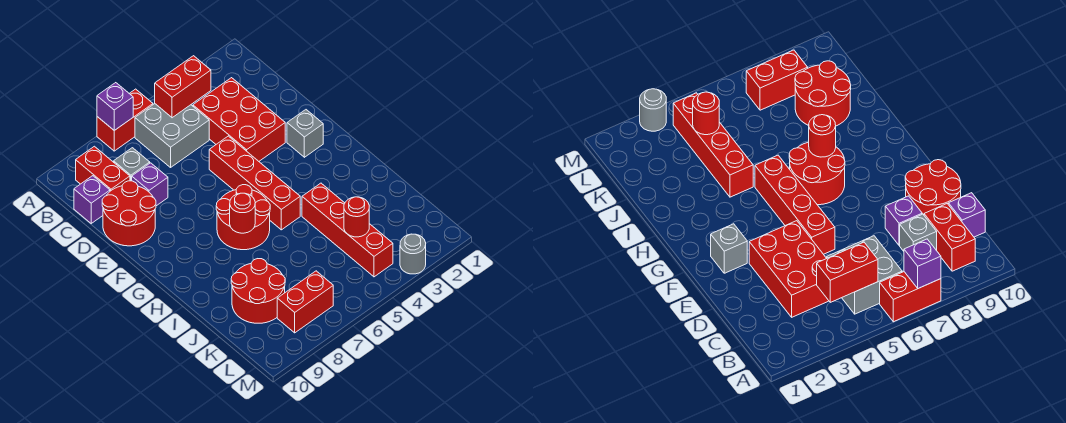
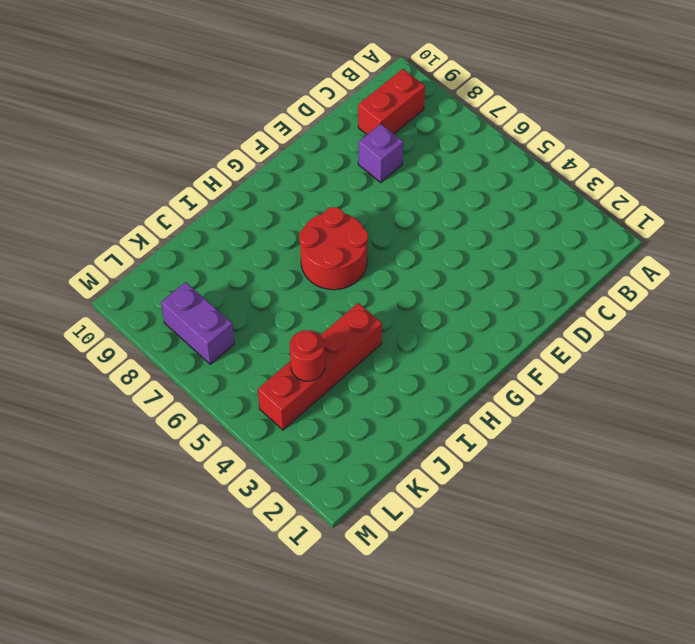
purple 1x2 brick [161,282,234,364] -> red 1x2 brick [277,271,333,333]
none -> red 1x2 brick [97,89,153,151]
none -> grey 2x2 brick [135,104,209,167]
none -> red 2x3 brick [193,78,285,161]

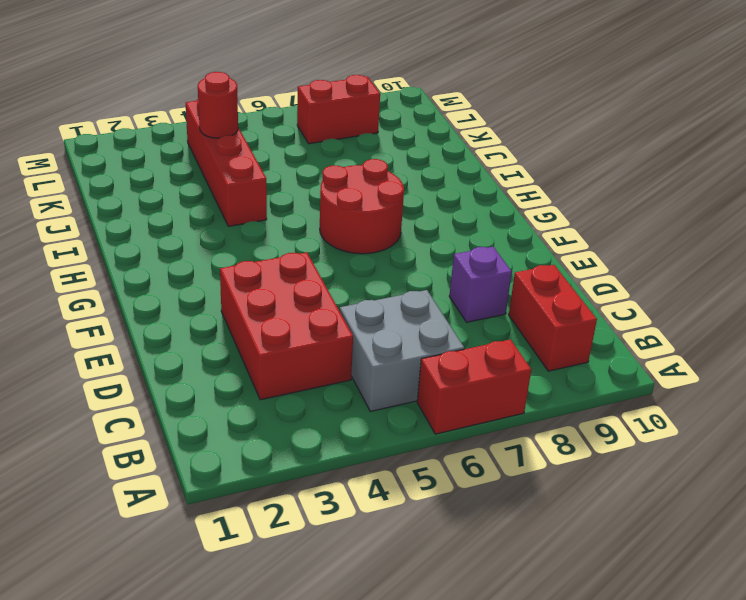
none -> grey 1x1 brick [114,148,150,181]
none -> purple 1x1 brick [74,176,110,223]
none -> red 2x2 round brick [102,181,156,246]

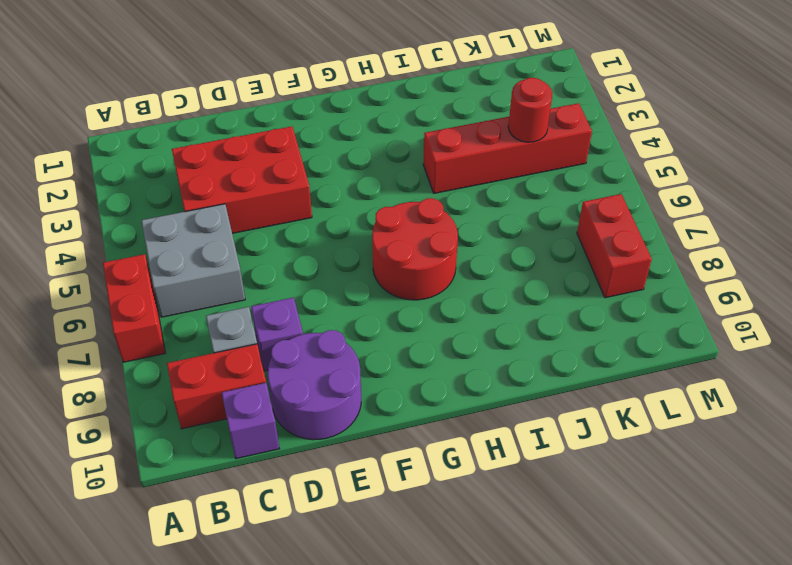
purple 2x2 round brick [268,330,361,440] -> red 2x2 round brick [102,181,156,246]
none -> red 1x4 brick [209,136,300,230]
none -> grey 1x1 brick [287,110,323,157]
none -> red 2x2 round brick [231,259,285,323]

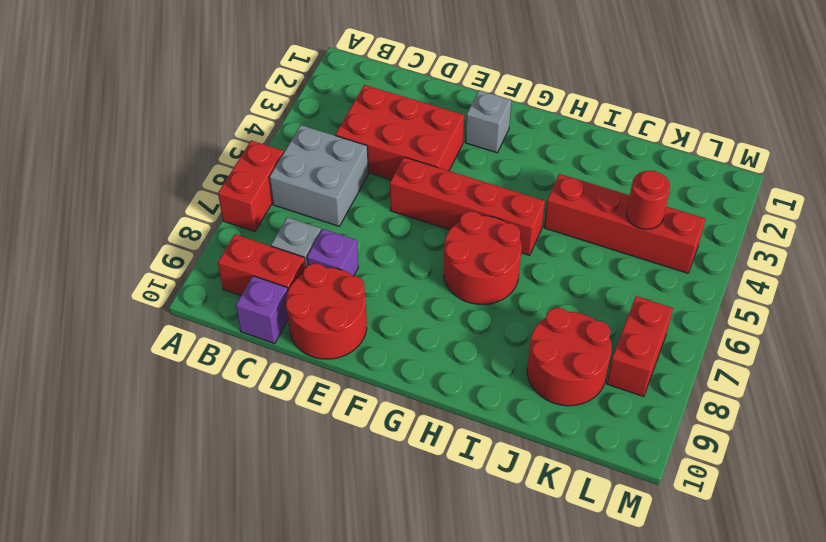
none -> grey 1x1 round brick [400,234,426,274]
none -> purple 1x1 brick [97,83,133,130]
none -> red 1x2 brick [155,56,211,118]

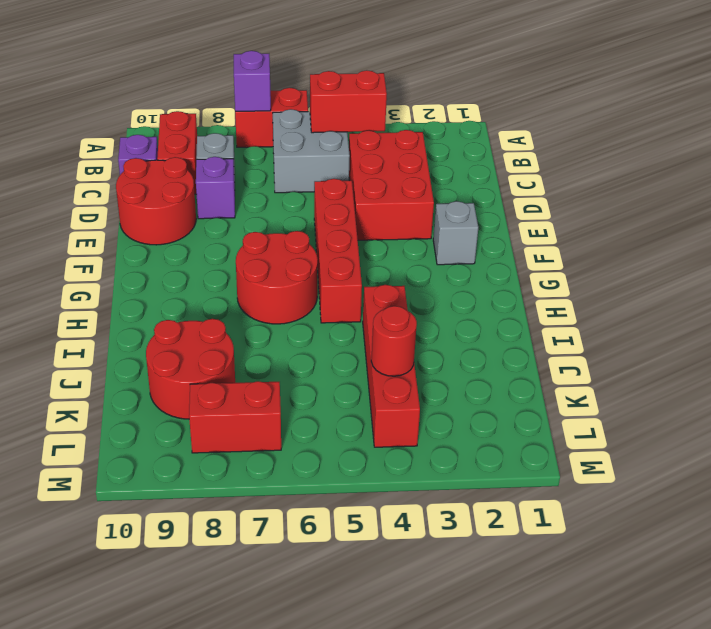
none -> grey 1x1 round brick [400,234,426,274]
none -> red 1x1 round brick [230,193,255,233]

